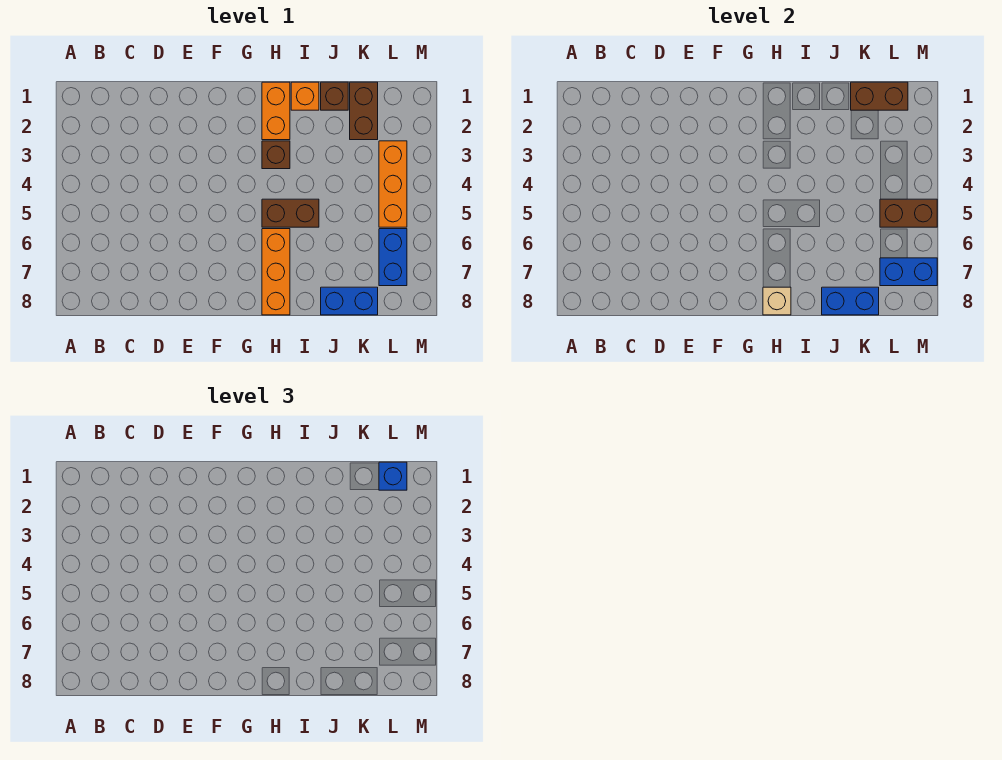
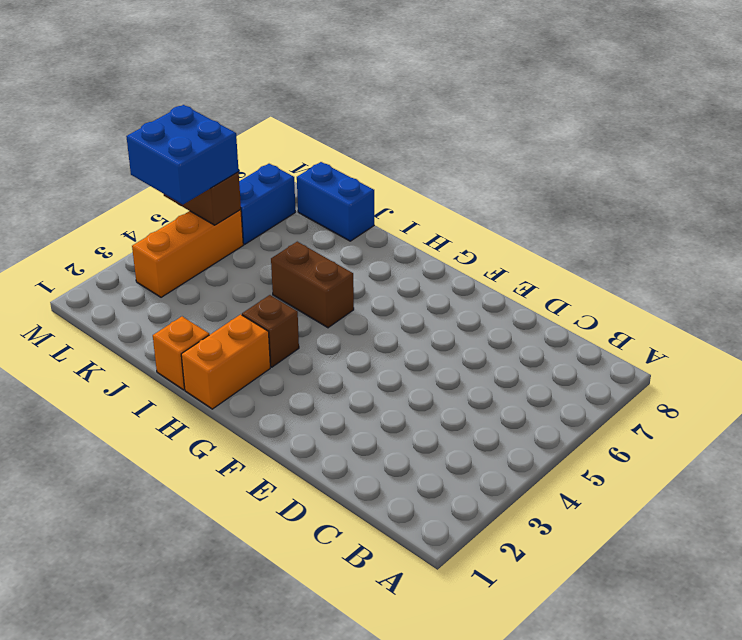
blue 2x2 brick [126,105,239,204] -> none
none -> orange 1x3 brick [262,229,290,315]
none -> brown 1x1 brick [321,82,348,110]
none -> brown 1x2 brick [350,82,378,140]

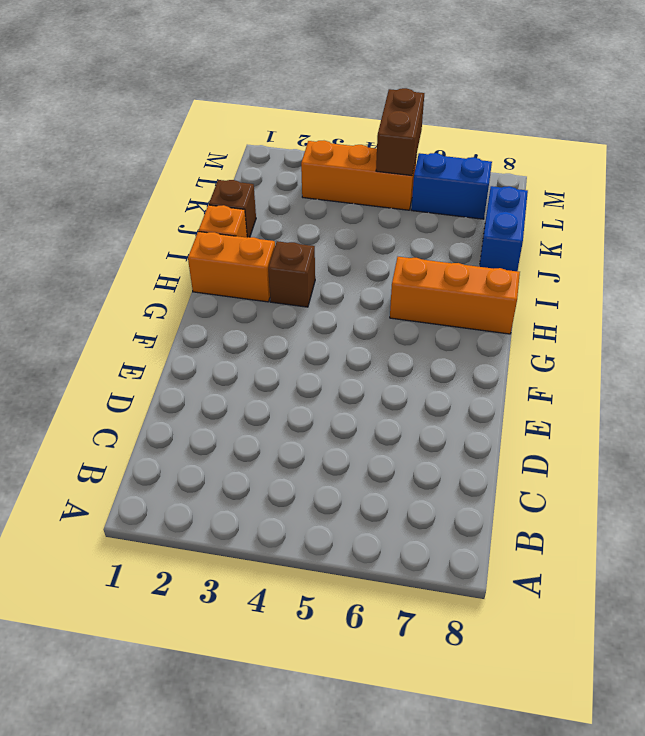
none -> brown 1x2 brick [262,199,319,227]
none -> brown 1x2 brick [350,82,378,140]
none -> tan 1x1 brick [763,287,791,315]

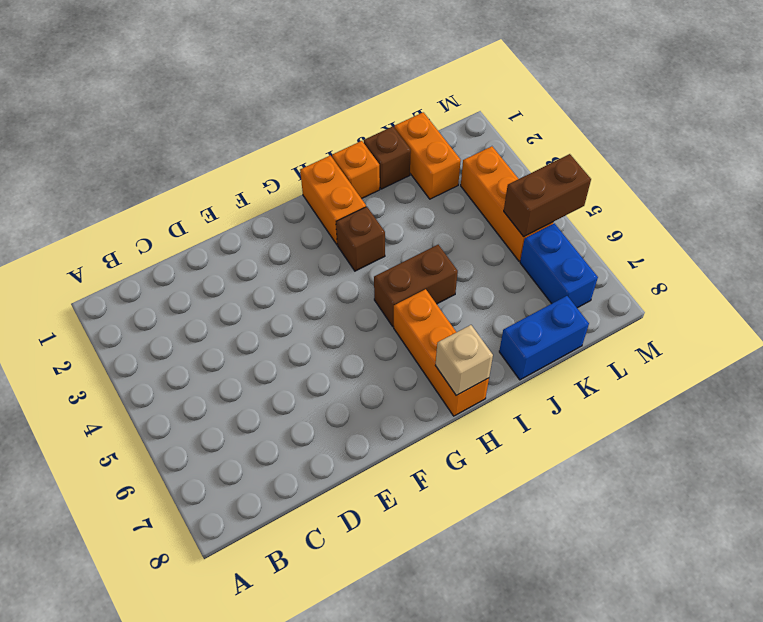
orange 1x2 brick [394,112,461,199] -> brown 1x2 brick [350,82,378,140]
none -> blue 1x2 brick [822,287,879,315]
none -> brown 1x2 brick [851,82,908,110]
none -> blue 1x2 brick [880,258,937,286]

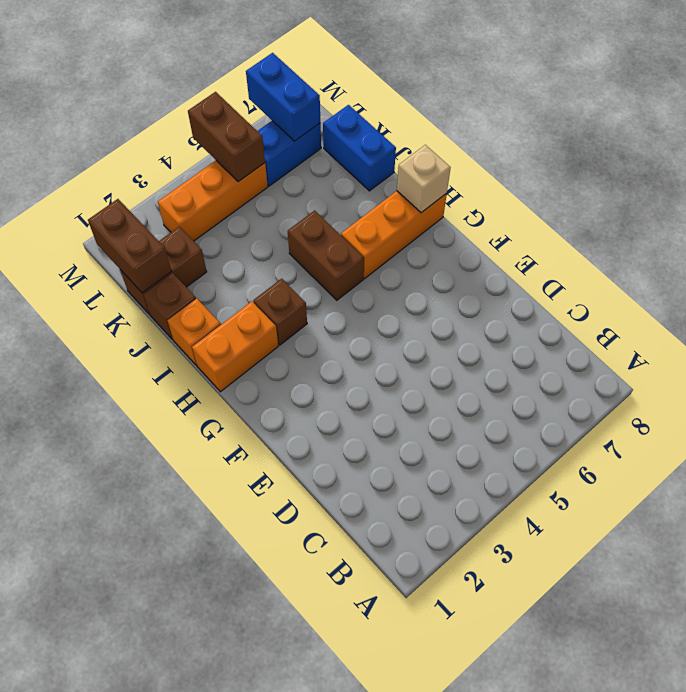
none -> blue 1x2 brick [822,287,879,315]
none -> blue 1x1 brick [379,462,407,490]

